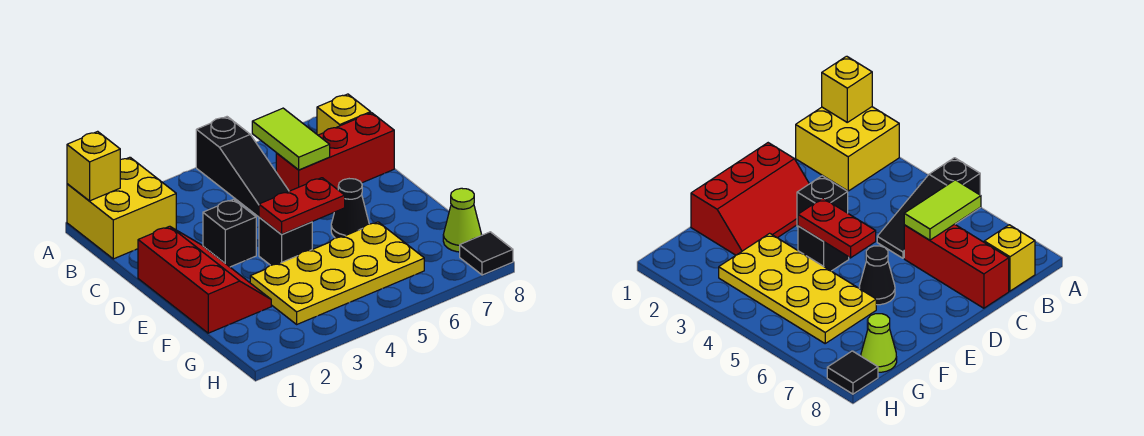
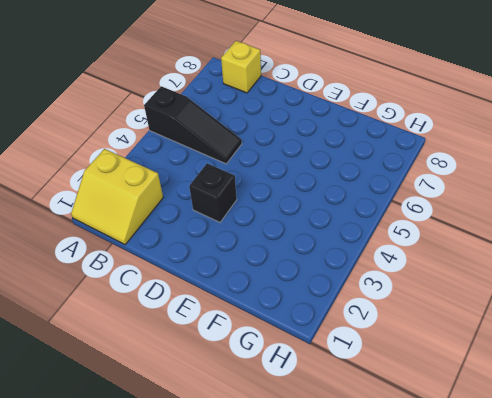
yellow 2x2 slope [71,149,163,244] -> yellow 2x2 brick [67,157,176,259]
none -> red 1x3 brick [276,113,394,191]
none -> red 2x3 slope [138,226,271,333]
none -> black 1x1 brick [259,217,312,265]

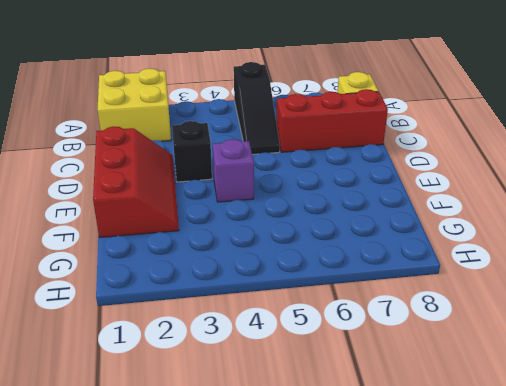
purple 1x1 brick [213,139,254,202] -> black 1x1 brick [259,217,312,265]
none -> black 1x1 cone [331,179,369,238]
none -> yellow 2x4 plate [250,222,424,324]
none -> lime 1x1 cone [443,188,482,252]

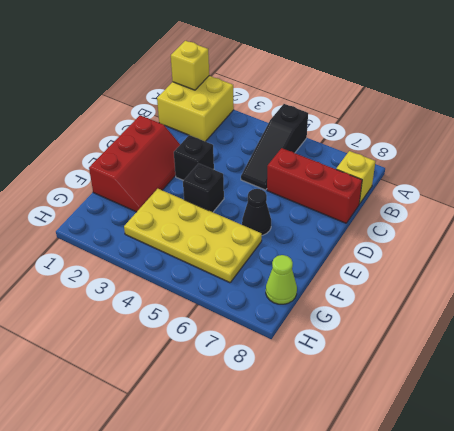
none -> black 1x1 tile [460,232,513,275]
none -> lime 1x2 tile [252,108,330,170]
none -> red 1x2 plate [259,178,345,235]

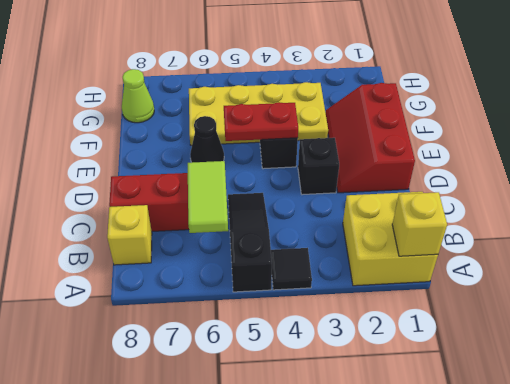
black 1x1 tile [271,248,312,290] -> black 1x1 tile moved to [460,232,513,275]

